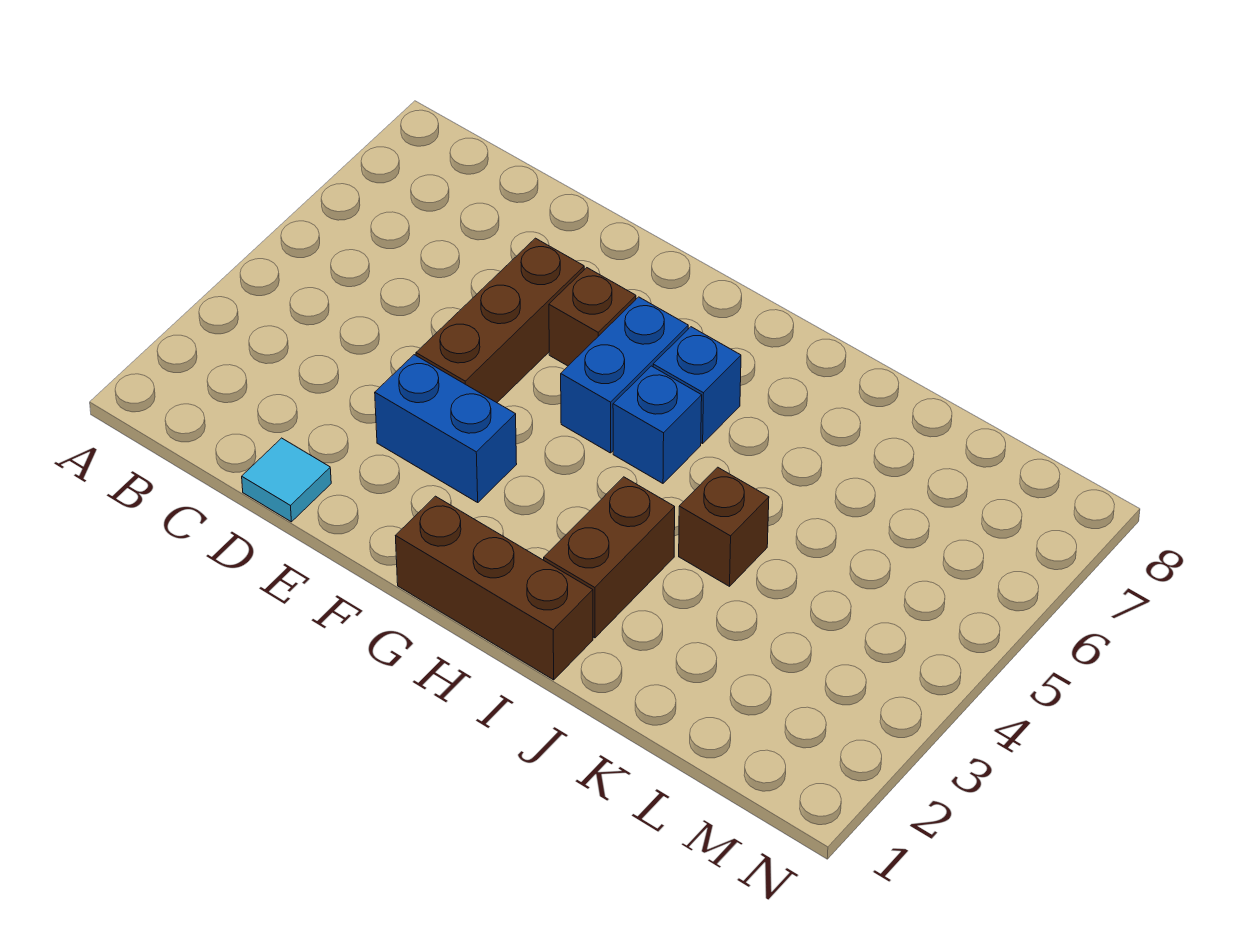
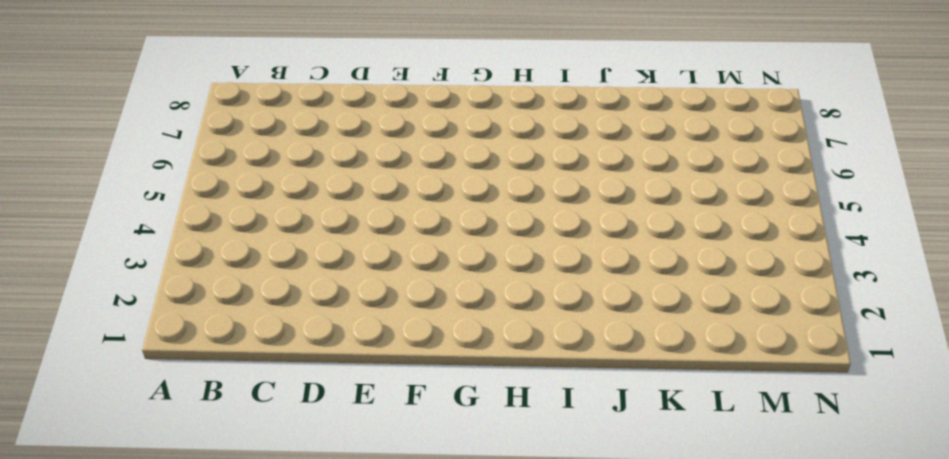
none -> cyan 1x1 tile [242,438,331,522]
none -> blue 1x2 brick [375,355,517,502]

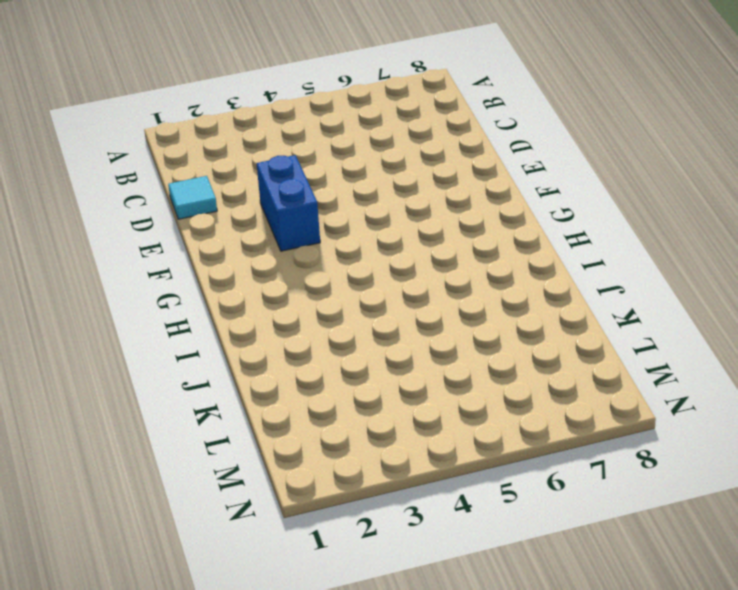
none -> brown 1x3 brick [416,238,584,403]
none -> brown 1x1 brick [549,268,636,366]

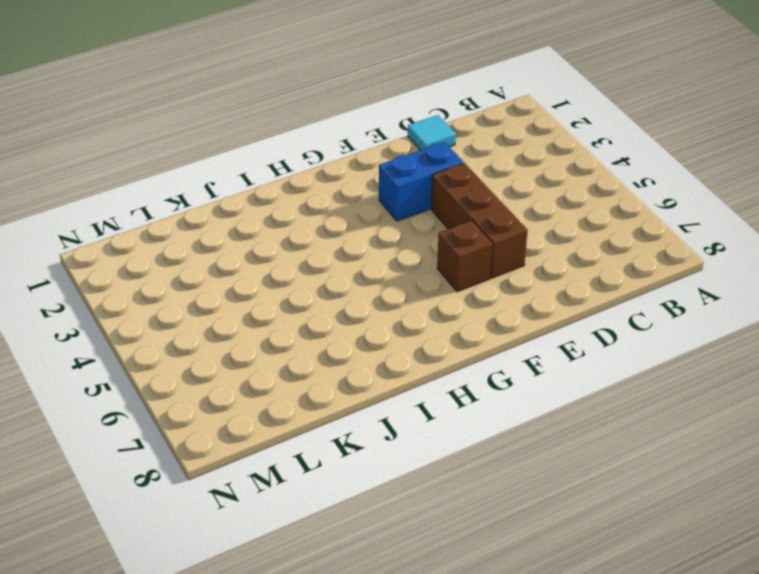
none -> brown 1x3 brick [396,496,593,680]
none -> blue 1x2 brick [561,297,688,453]

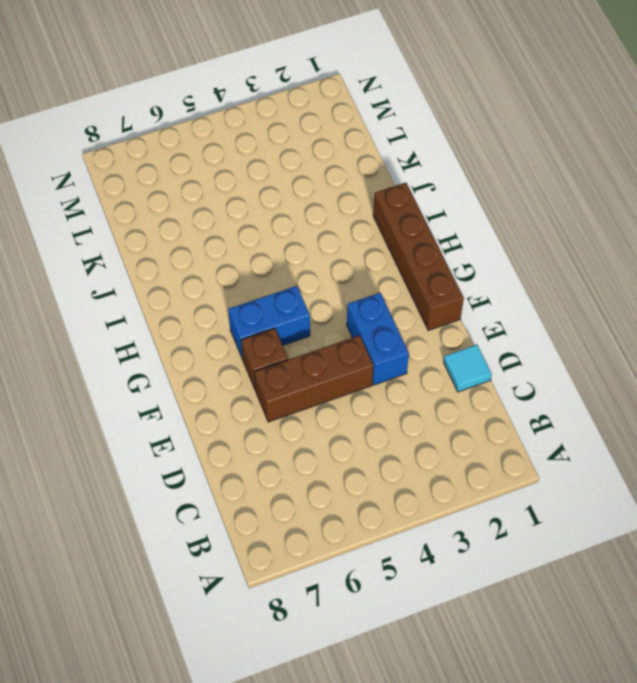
brown 1x4 brick [373,183,464,330] -> brown 1x3 brick [396,496,593,680]
none -> blue 1x1 brick [613,366,702,483]
none -> blue 1x1 brick [653,327,741,444]

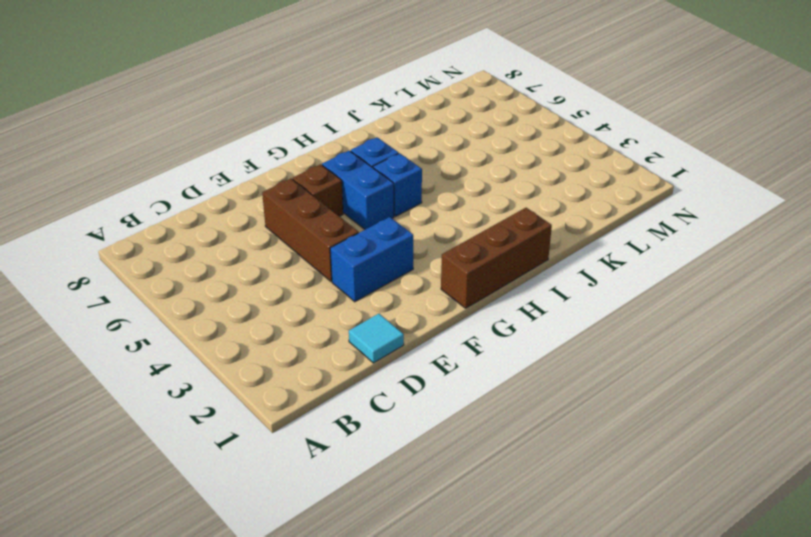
none -> brown 1x2 brick [544,477,675,638]
none -> brown 1x1 brick [679,467,769,586]

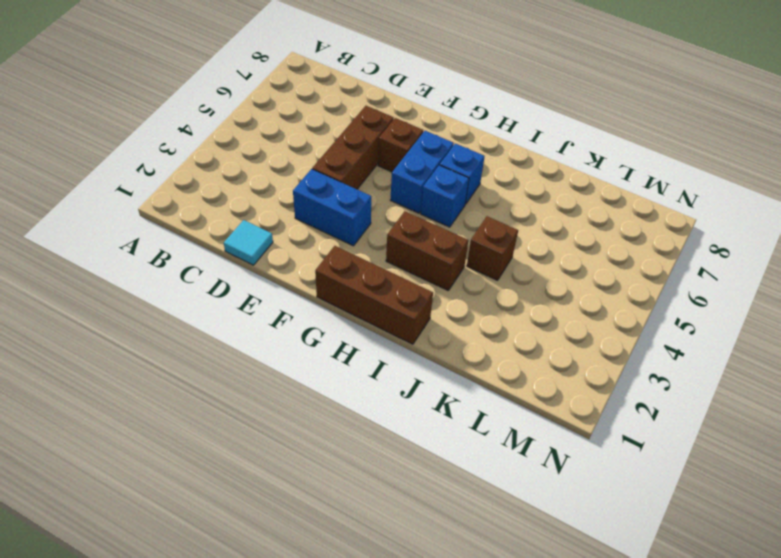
brown 1x2 brick [386,211,468,291] -> brown 1x2 brick turned to [544,477,675,638]

